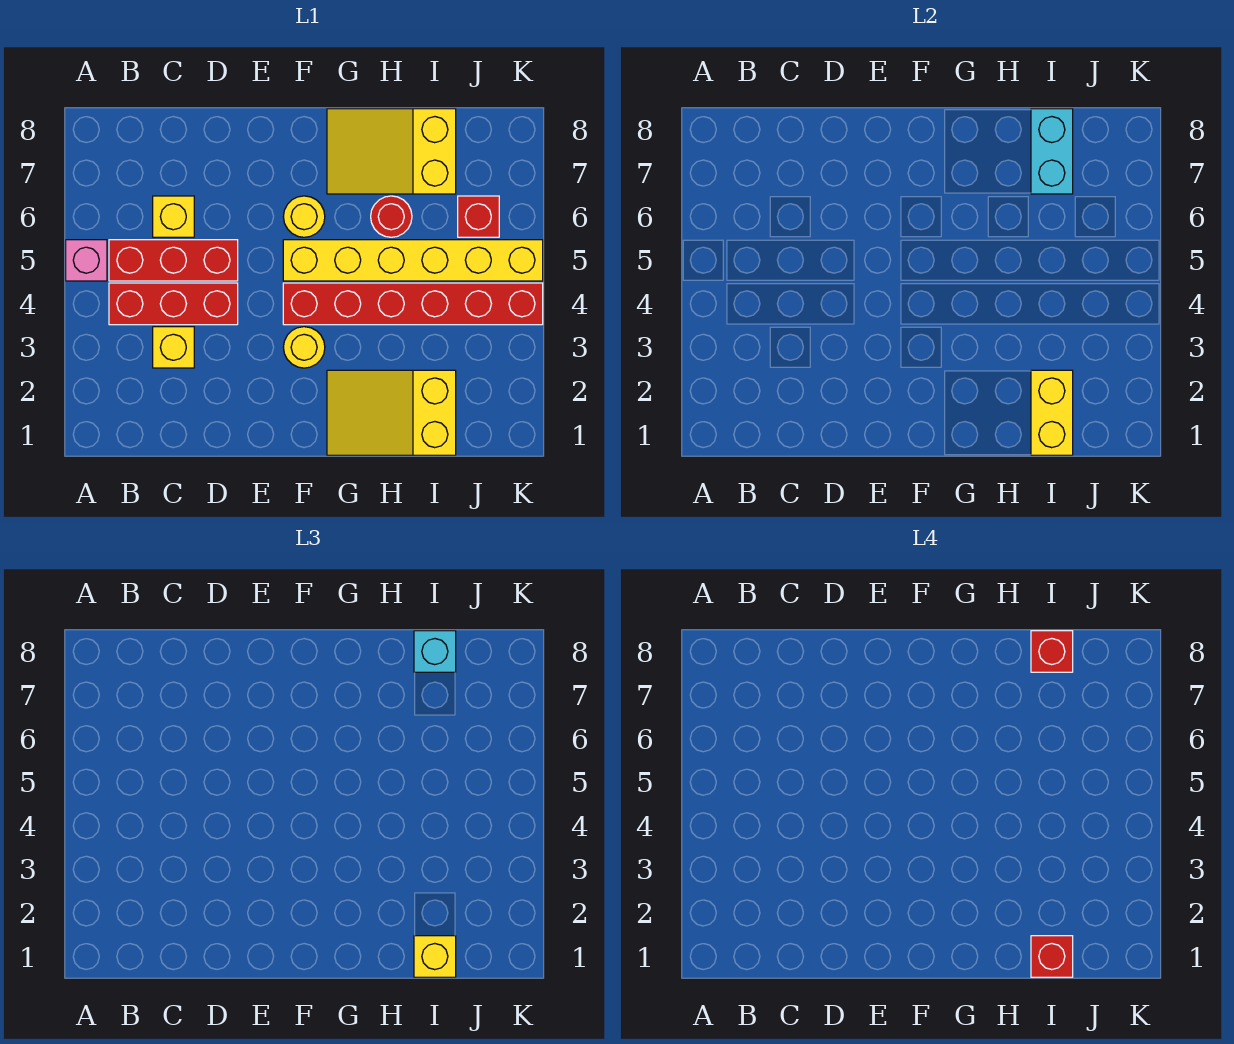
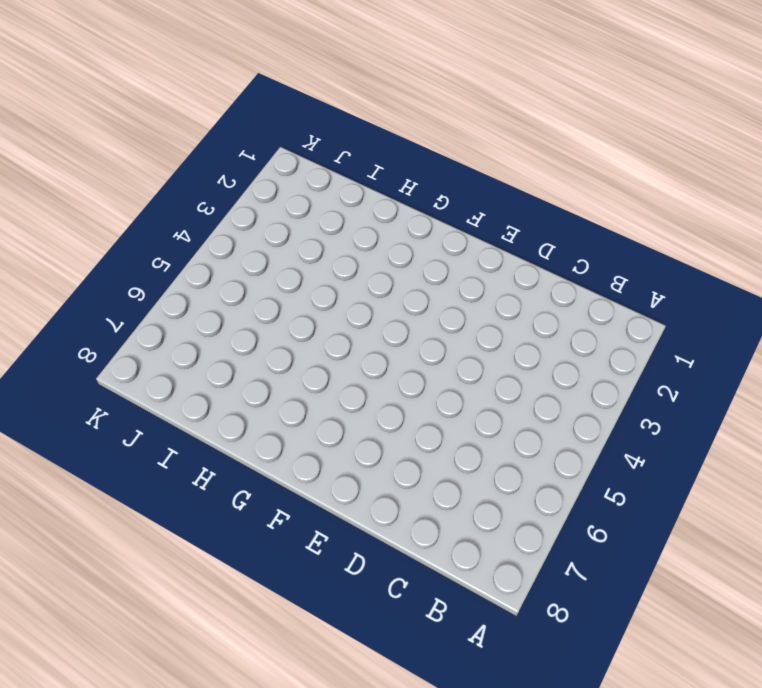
none -> pink 1x1 brick [66,240,107,281]
none -> red 1x3 brick [109,283,238,325]
none -> red 1x3 brick [109,240,238,281]

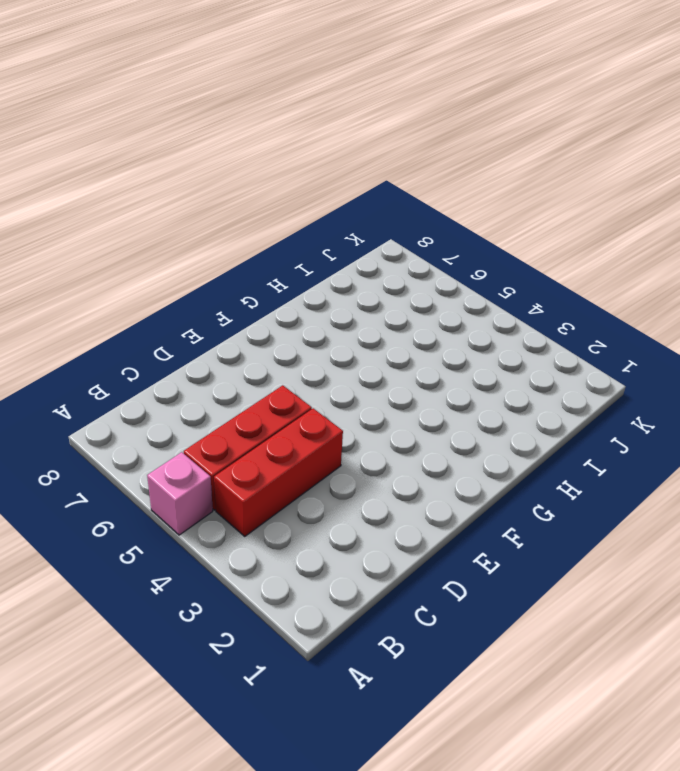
none -> yellow 1x1 brick [153,327,194,368]
none -> yellow 1x1 brick [153,196,194,237]
none -> yellow 1x1 round brick [283,327,325,368]

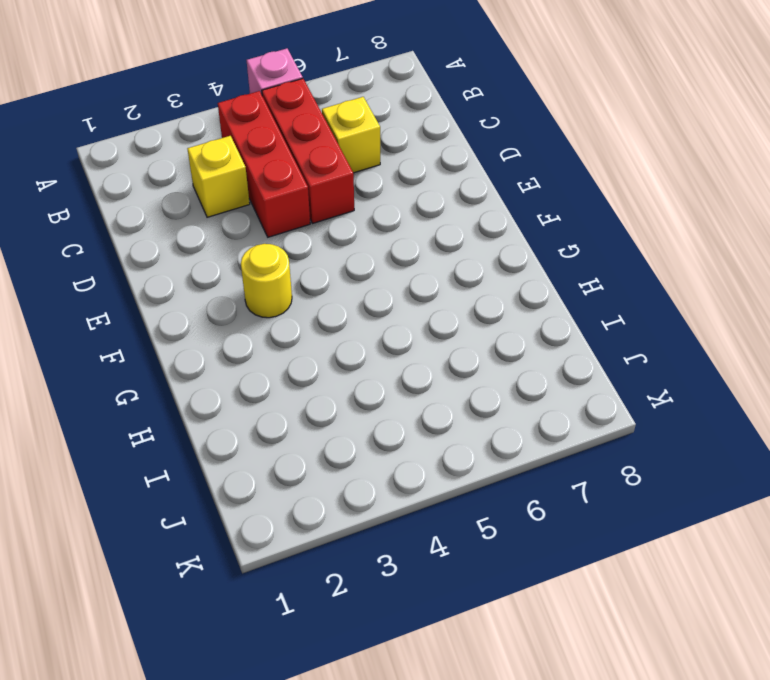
none -> red 1x6 brick [283,283,543,325]
none -> yellow 1x6 brick [283,240,543,281]
none -> yellow 1x1 round brick [283,196,325,237]

